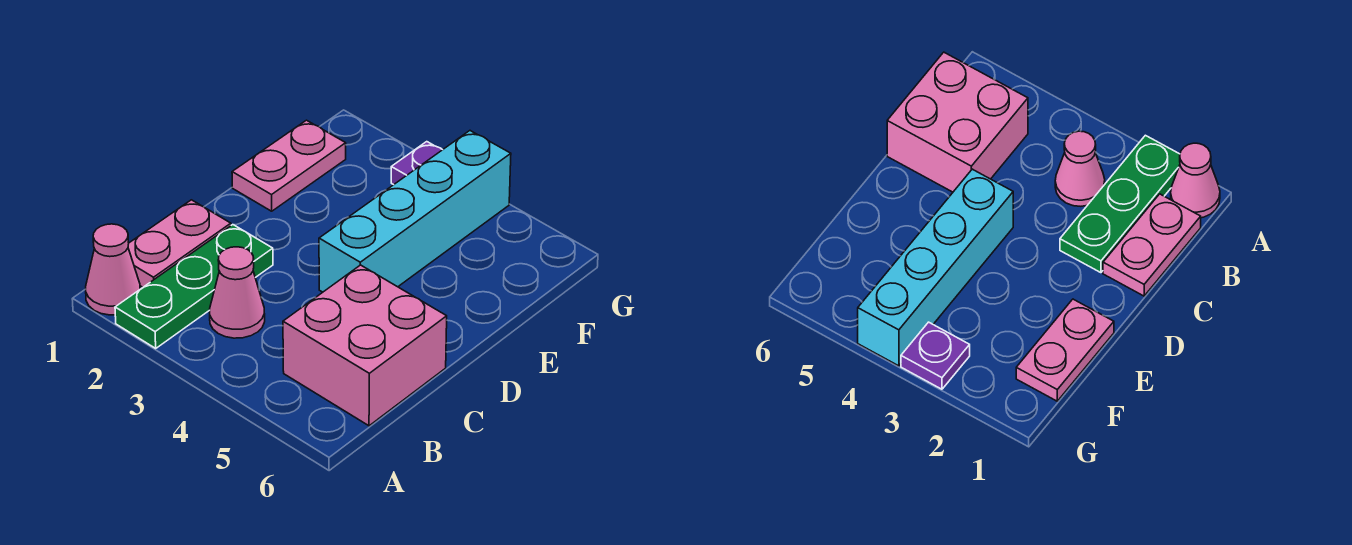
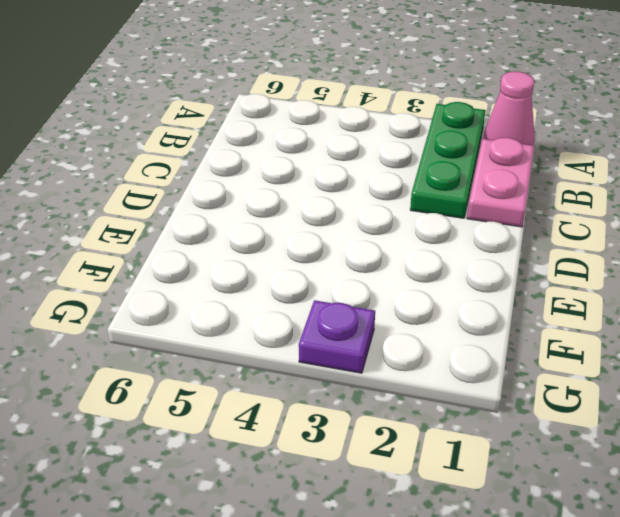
none -> pink 1x1 cone [210,247,265,338]
none -> pink 2x2 brick [283,265,447,426]

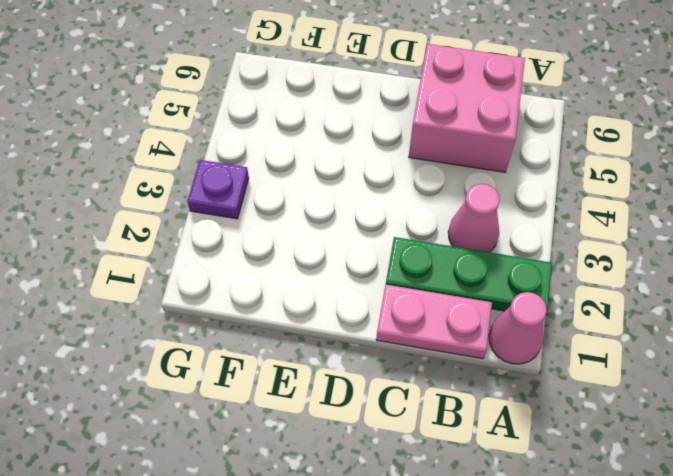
none -> cyan 1x4 brick [319,131,511,292]
none -> pink 1x2 plate [232,120,346,211]

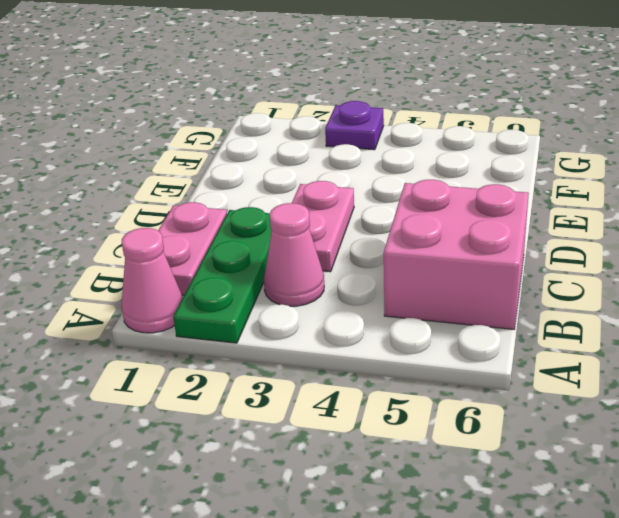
pink 1x2 plate [292,181,354,272] -> pink 1x2 plate moved to [232,120,346,211]
none -> cyan 1x4 brick [319,131,511,292]

